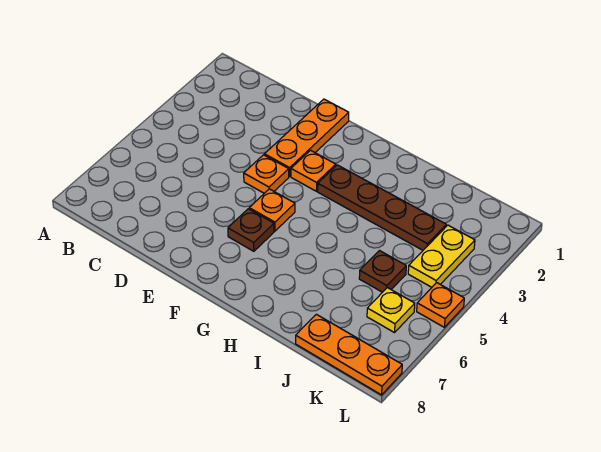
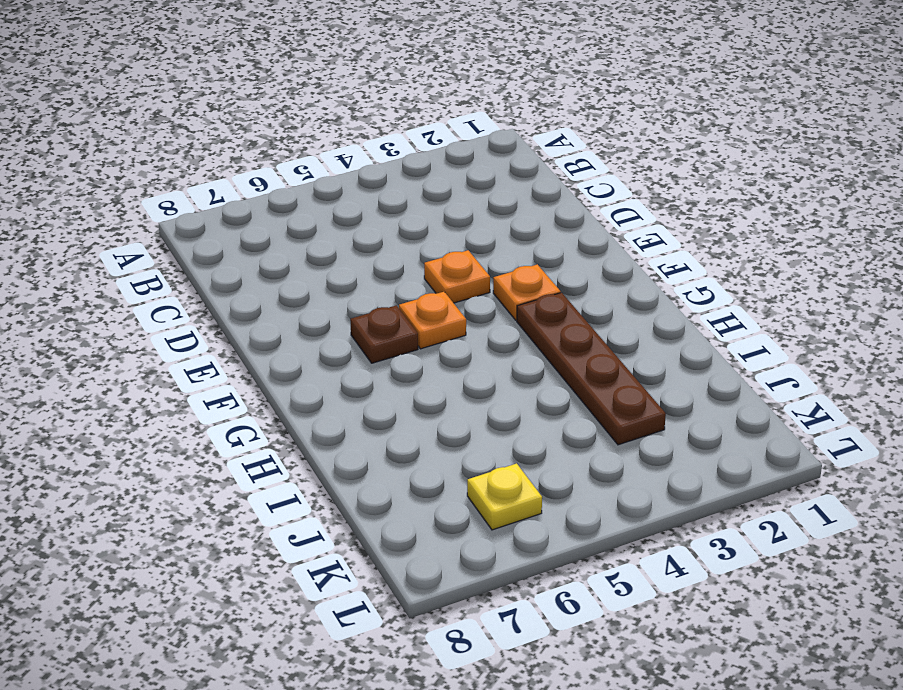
none -> orange 1x3 plate [264,99,349,176]
none -> brown 1x1 plate [359,251,406,292]

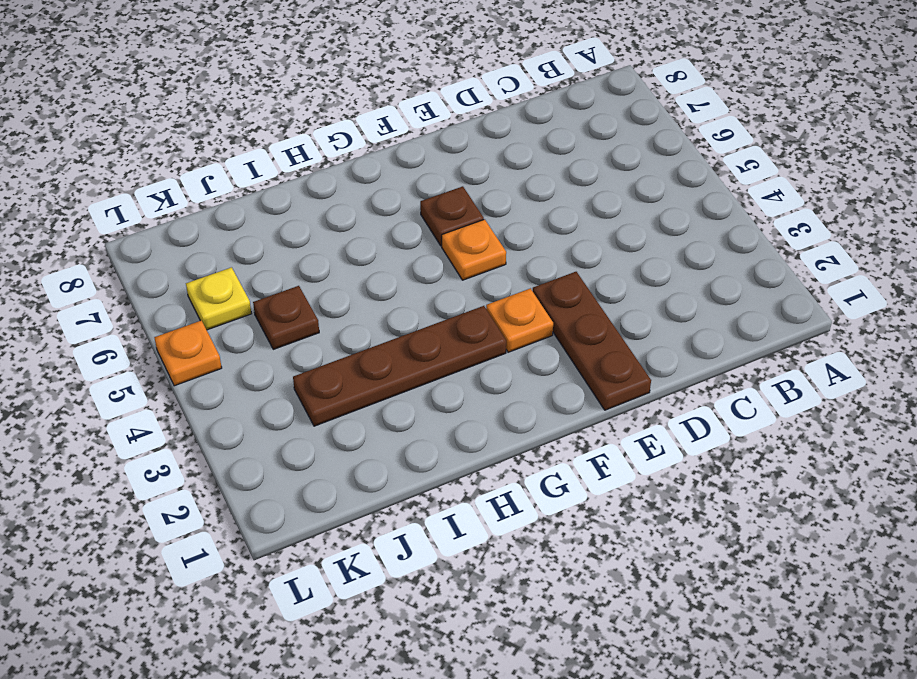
brown 1x3 plate [533,272,651,410] -> orange 1x3 plate [264,99,349,176]
none -> orange 1x1 plate [244,155,289,193]
none -> orange 1x3 plate [296,314,402,395]

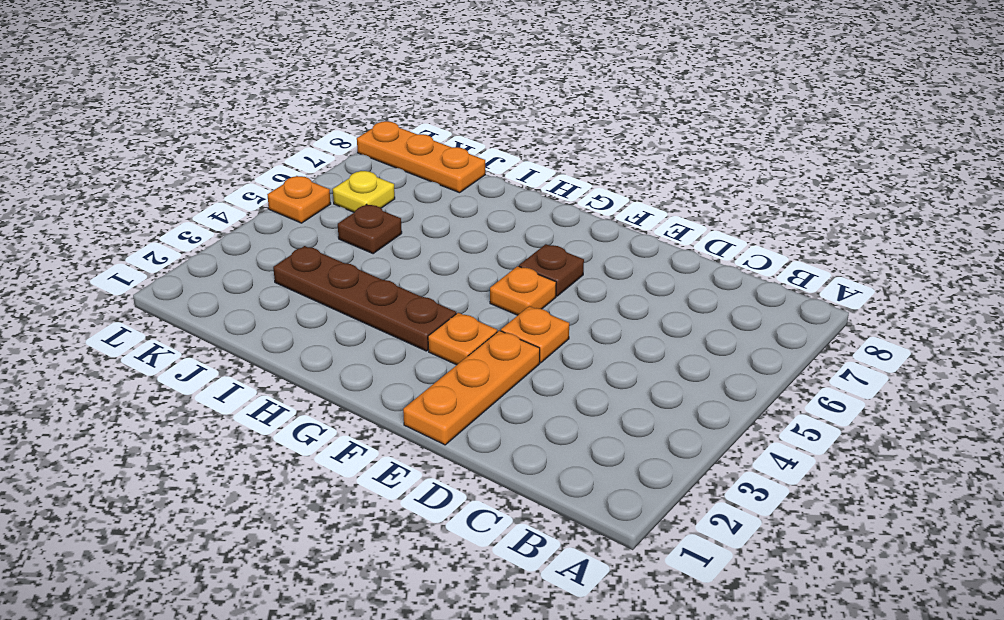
none -> yellow 1x2 plate [408,225,475,287]

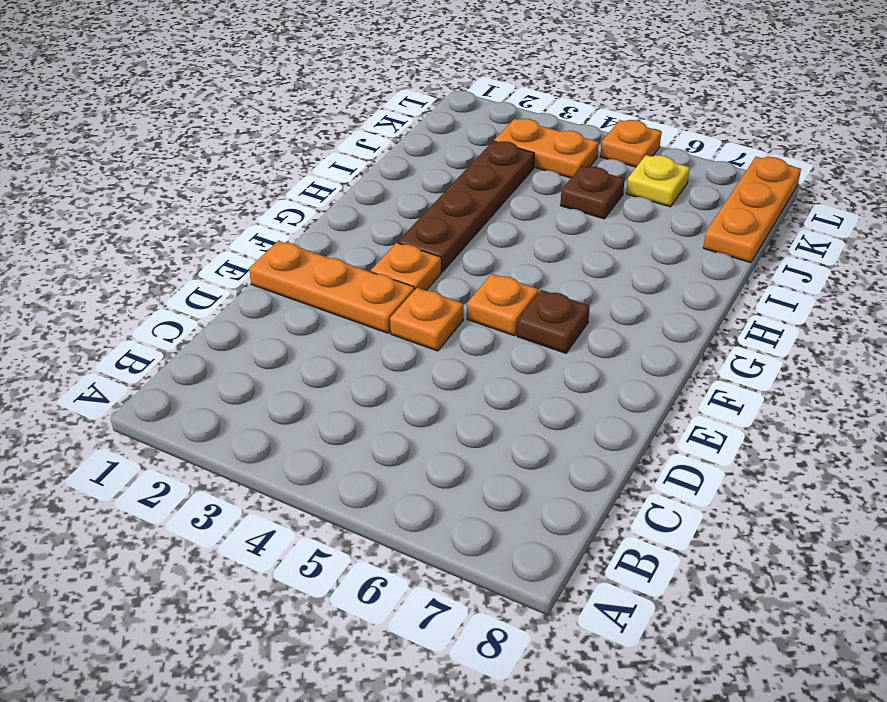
orange 1x2 plate [494,119,599,178] -> yellow 1x2 plate [408,225,475,287]

